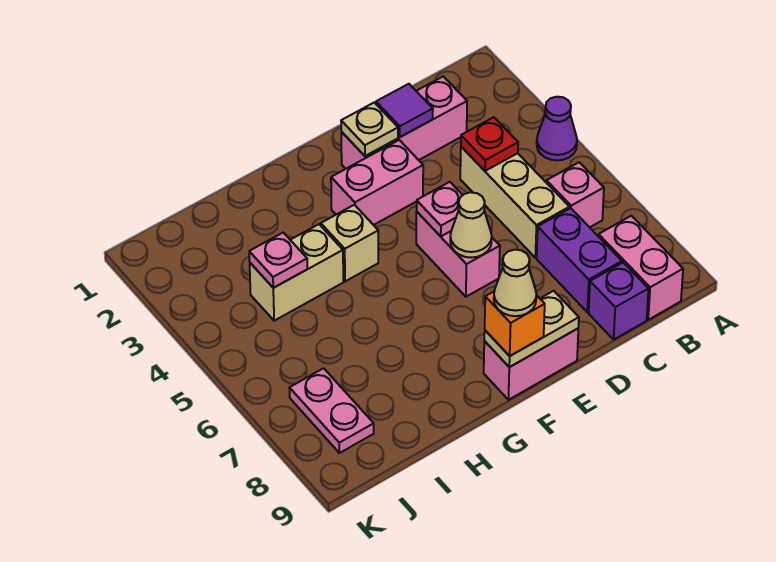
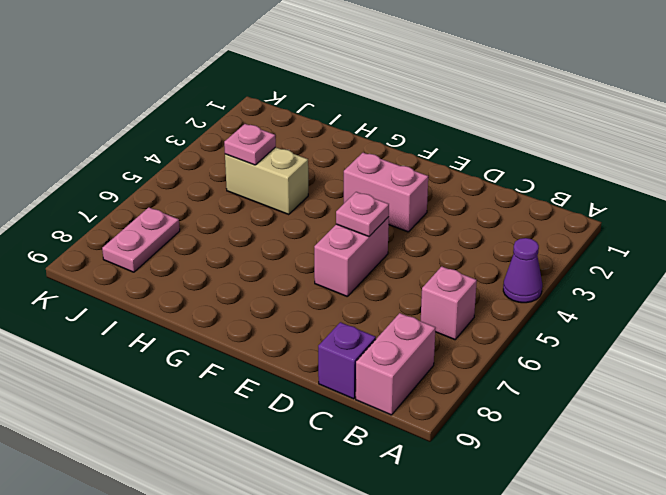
none -> pink 1x3 brick [341,76,467,169]
none -> tan 1x3 brick [460,147,569,258]
none -> purple 1x2 brick [537,208,622,312]

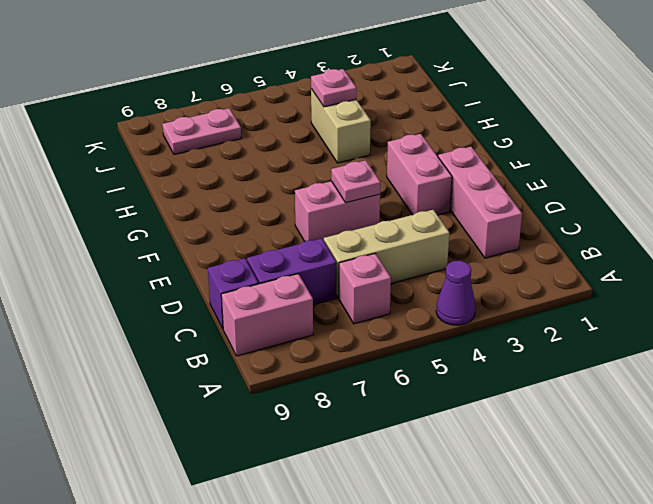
none -> pink 1x2 brick [484,329,578,400]
none -> tan 1x1 brick [321,205,378,281]
none -> red 1x1 plate [461,117,518,171]

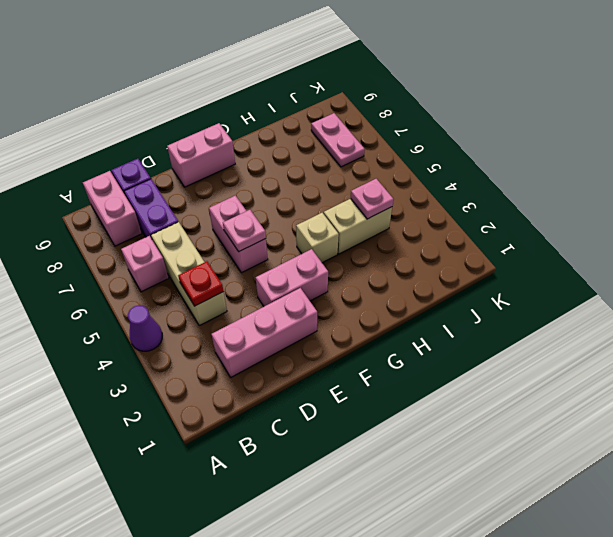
none -> purple 1x1 tile [376,84,433,137]
none -> tan 1x1 plate [341,103,398,156]
none -> tan 1x1 cone [450,192,492,258]

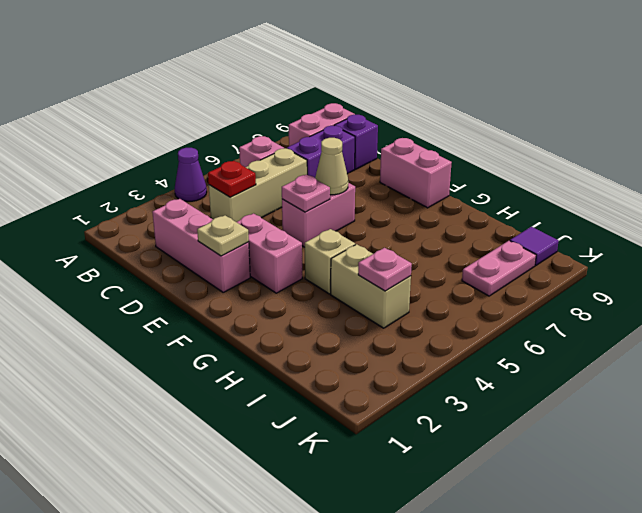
purple 1x1 tile [510,227,559,265] -> purple 1x1 tile moved to [376,84,433,137]
none -> tan 1x2 plate [484,291,579,367]
none -> orange 1x1 brick [485,292,545,356]
none -> tan 1x1 cone [494,250,536,316]

